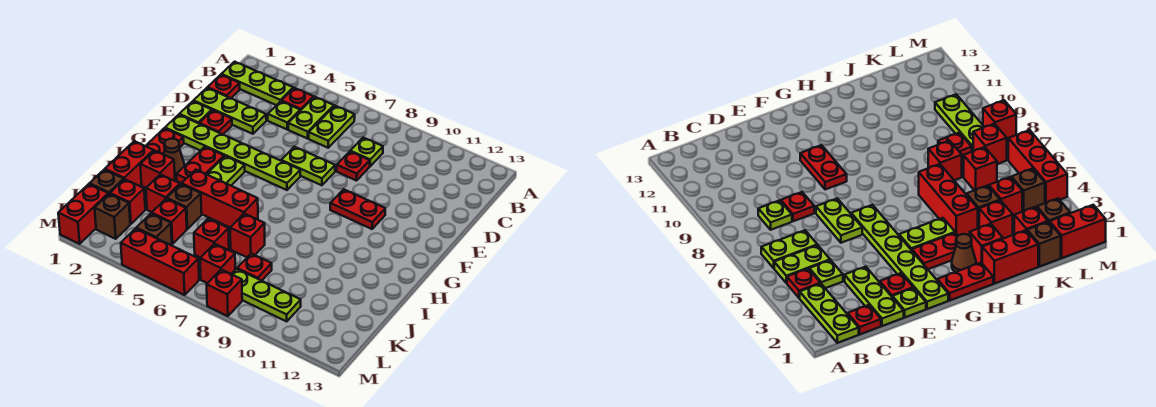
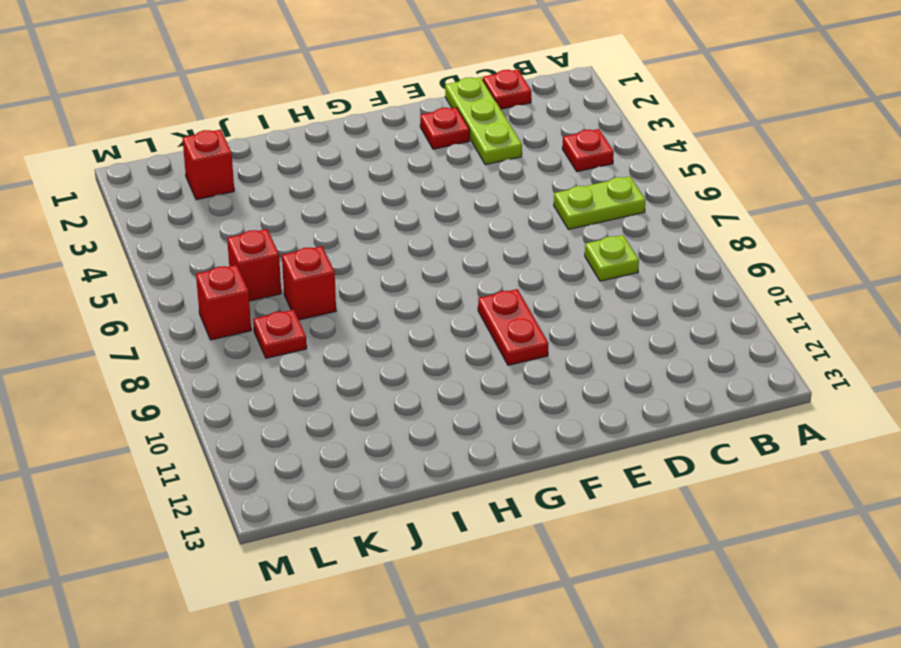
none -> lime 1x3 plate [221,62,293,105]
none -> lime 1x2 plate [288,97,334,139]
none -> lime 1x1 plate [268,101,300,129]
none -> red 1x1 plate [337,152,370,181]

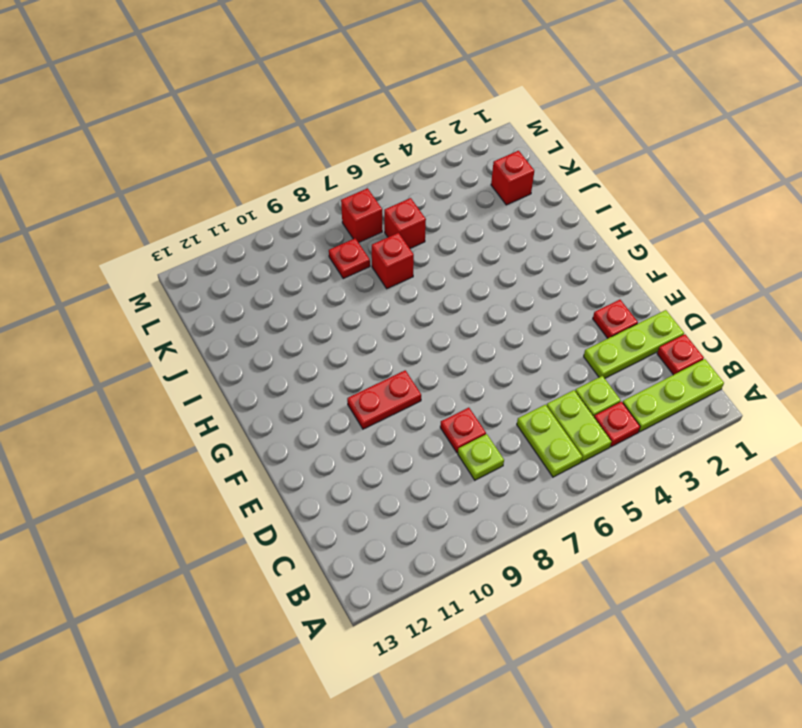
none -> lime 1x1 plate [179,101,212,123]
none -> lime 1x2 plate [281,147,335,185]
none -> lime 1x6 plate [165,115,300,190]
none -> red 1x2 plate [146,128,184,155]

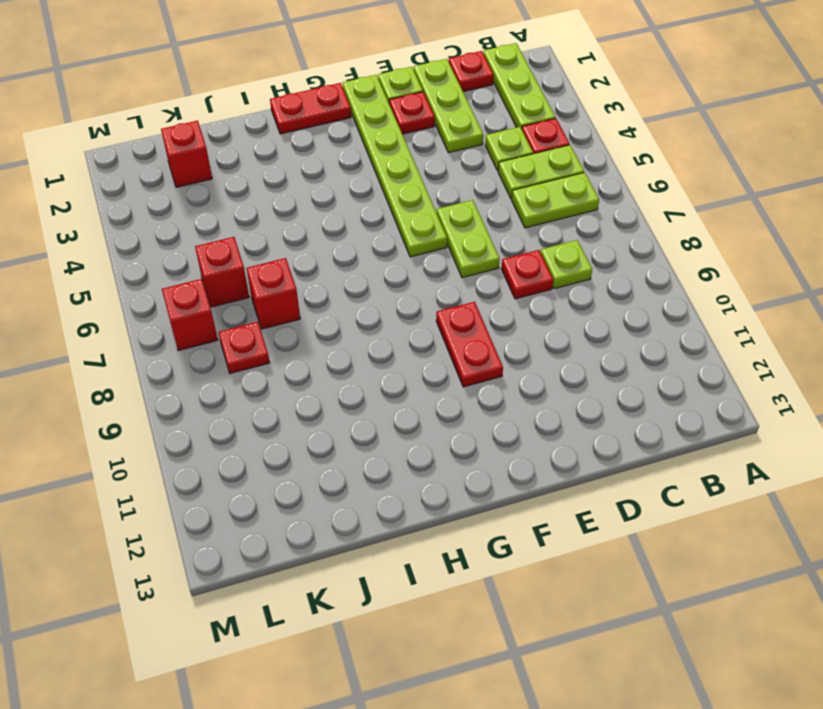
none -> red 1x2 plate [176,147,224,183]
none -> lime 1x2 plate [207,156,245,186]
none -> brown 1x1 cone [164,138,185,177]
none -> red 1x2 brick [105,141,154,186]

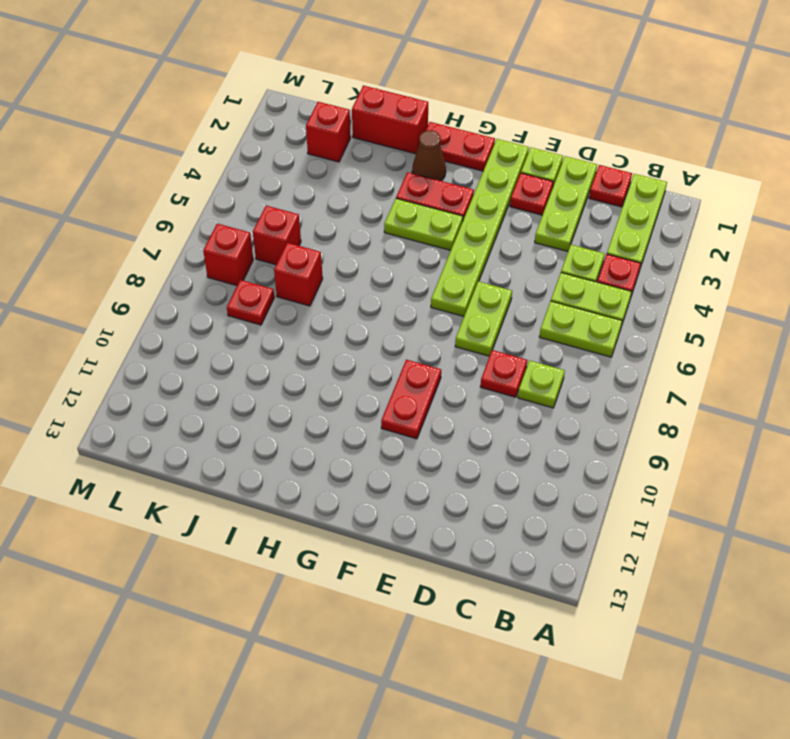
none -> red 1x1 brick [140,151,175,188]
none -> red 1x3 brick [182,170,258,227]
none -> red 1x1 brick [146,174,180,212]
none -> brown 1x1 brick [167,184,202,229]

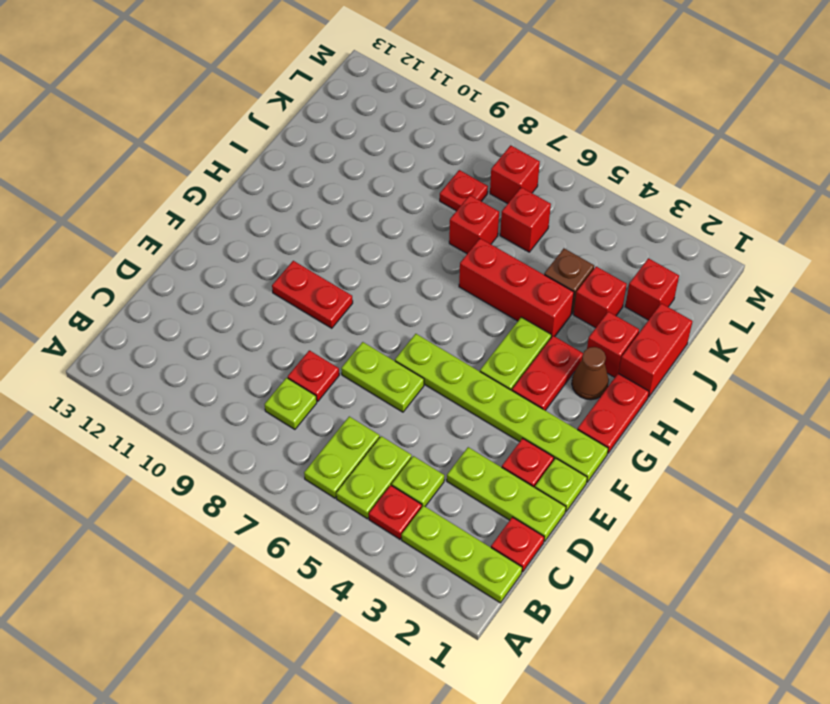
none -> brown 1x1 brick [90,170,124,194]
none -> red 1x1 brick [152,199,187,244]
none -> red 1x2 brick [58,184,108,244]
none -> brown 1x1 brick [95,194,130,239]

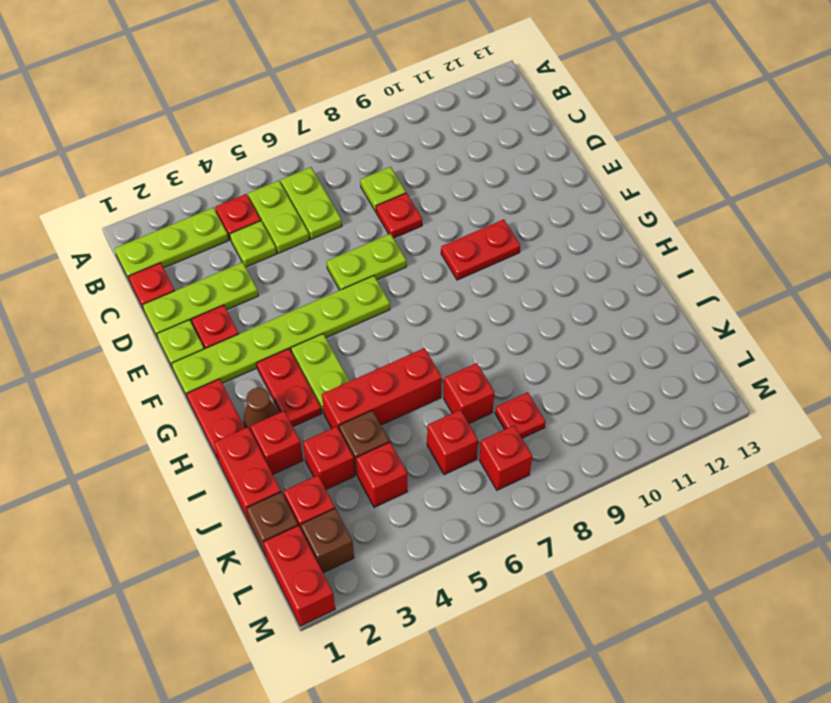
none -> brown 1x1 brick [136,213,172,245]
none -> lime 1x3 plate [232,269,301,321]
none -> red 1x3 brick [121,228,199,295]
none -> red 1x1 brick [207,270,242,316]

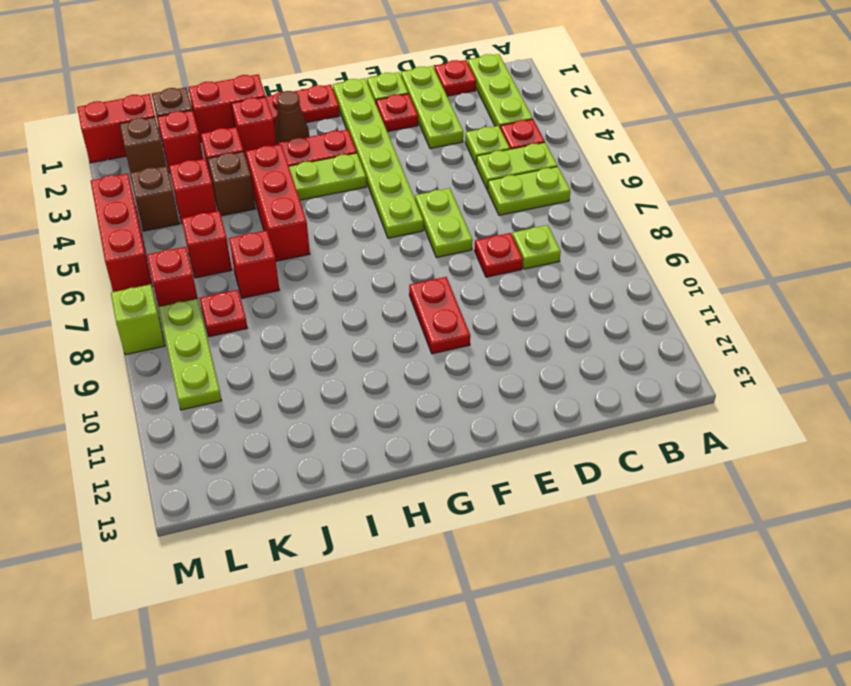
lime 1x1 brick [111,284,165,355] -> red 1x1 brick [207,270,242,316]

